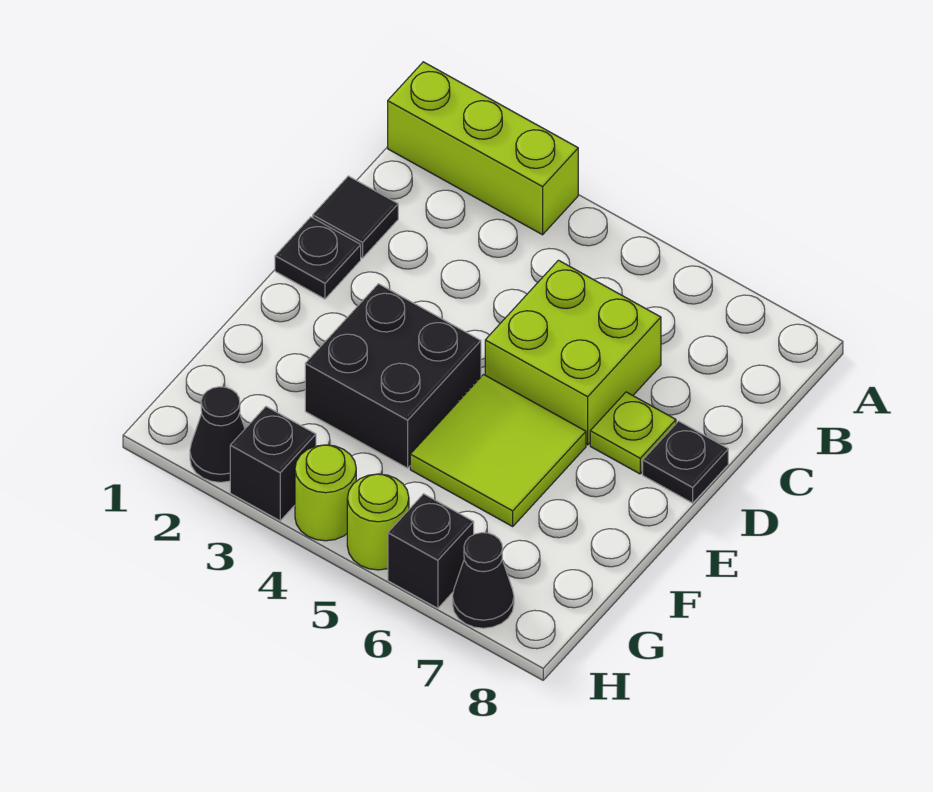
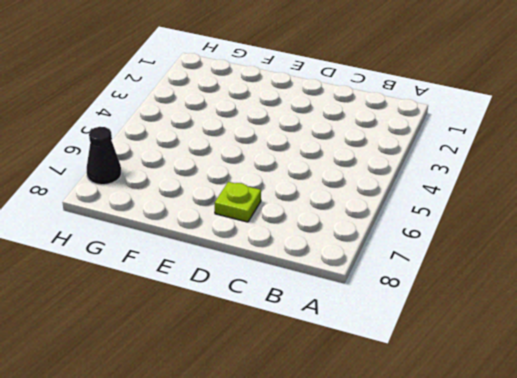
none -> lime 1x3 brick [388,62,578,235]
none -> black 1x1 tile [313,176,398,258]
none -> lime 2x2 brick [485,260,661,445]

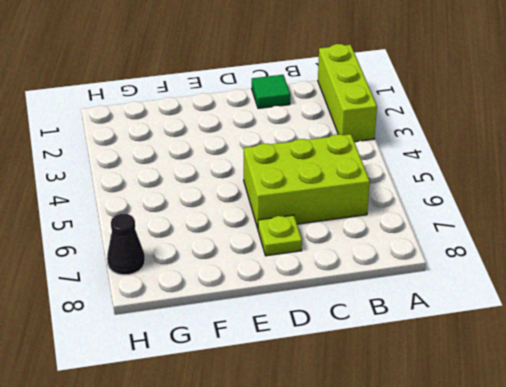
lime 2x3 brick [244,134,370,228] -> lime 2x2 brick [485,260,661,445]
green 1x1 tile [252,75,290,108] -> black 1x1 tile [313,176,398,258]
none -> black 1x1 plate [275,217,361,299]
none -> black 1x1 plate [643,421,728,503]
none -> black 2x2 brick [305,284,481,468]

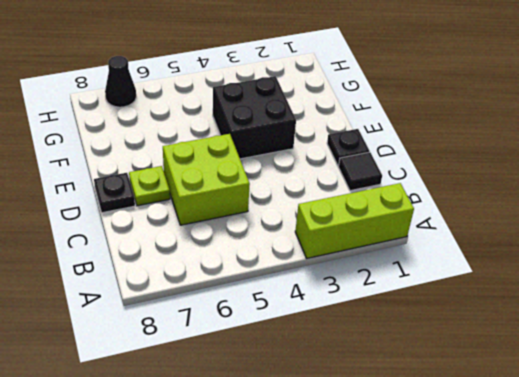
none -> lime 2x2 tile [410,375,586,526]
none -> black 1x1 cone [190,387,245,482]
none -> black 1x1 brick [230,407,316,521]

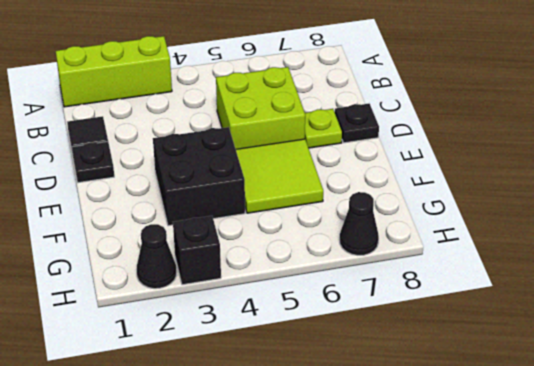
none -> lime 1x1 round brick [295,445,356,541]
none -> lime 1x1 round brick [347,474,409,570]
none -> black 1x1 brick [388,494,474,608]

